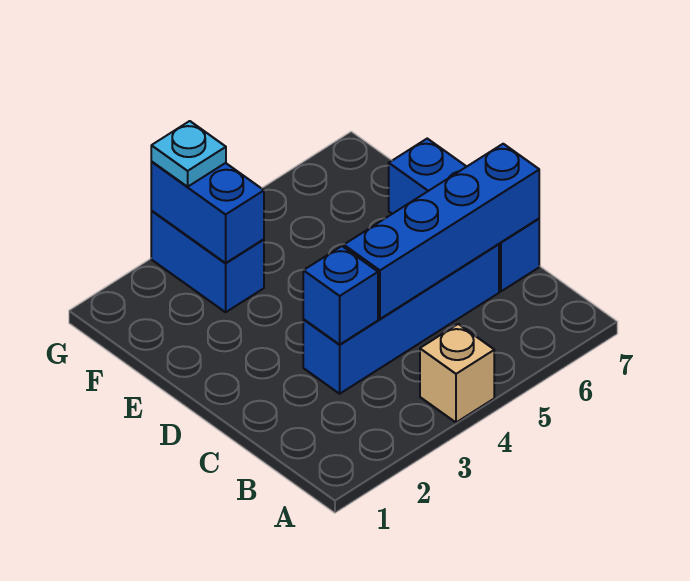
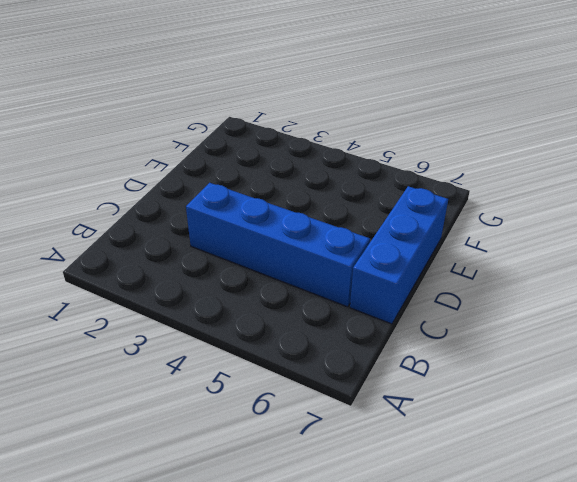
none -> tan 1x1 brick [420,324,494,422]
none -> blue 1x2 brick [151,211,264,312]

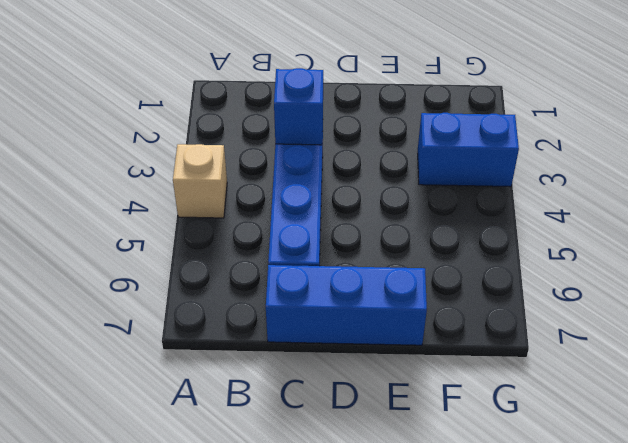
none -> blue 1x4 brick [344,144,539,319]
none -> blue 1x2 brick [151,162,264,263]

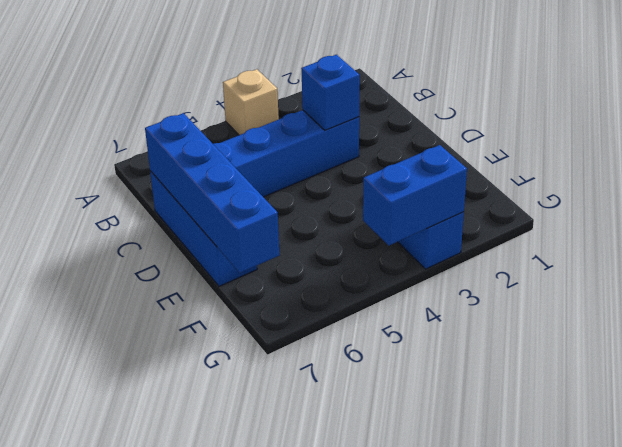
blue 1x4 brick [145,113,279,273] -> blue 1x4 brick turned to [344,144,539,319]
blue 1x2 brick [363,145,467,245] -> blue 1x2 brick turned to [151,162,264,263]
none -> cyan 1x1 plate [151,121,226,187]

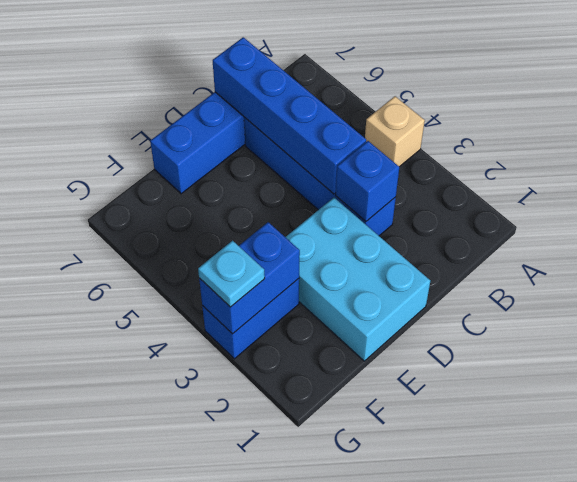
cyan 2x3 brick [286,198,430,361] -> none

